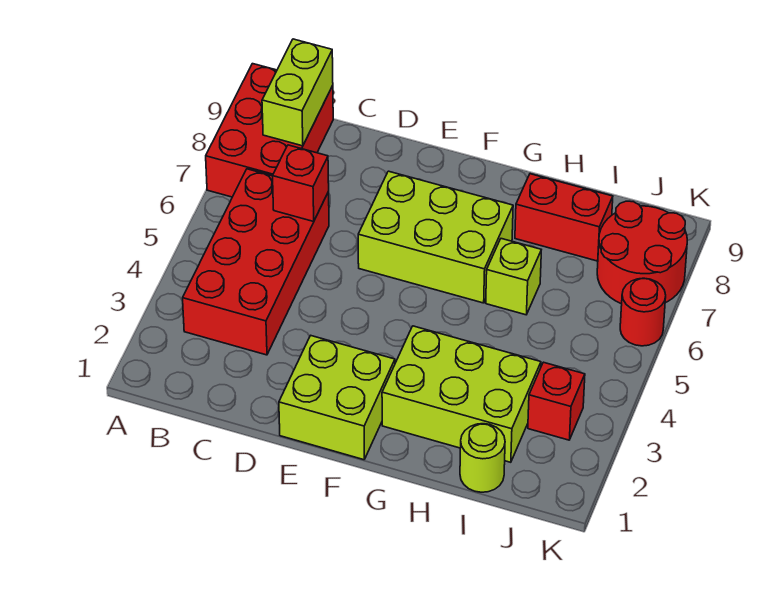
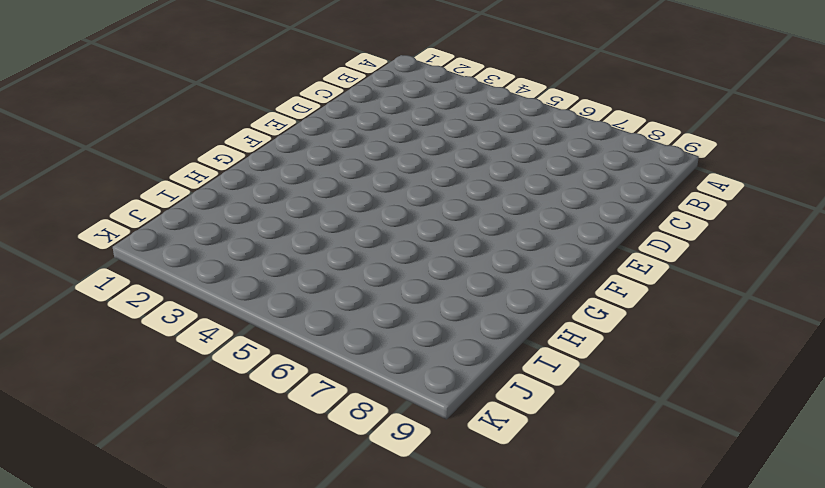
none -> red 2x3 brick [206,64,333,197]
none -> red 2x4 brick [183,169,329,355]
none -> lime 2x2 brick [279,336,395,460]

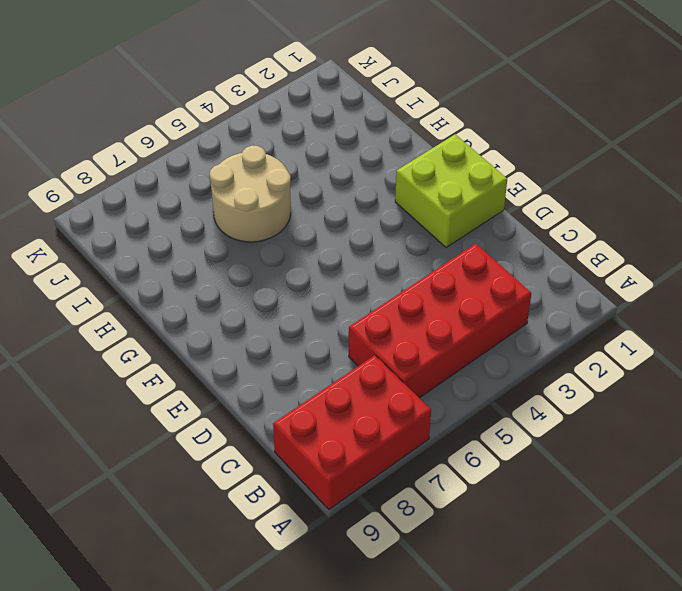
tan 2x2 round brick [209,145,291,242] -> lime 1x1 brick [486,239,541,315]
none -> lime 2x3 brick [358,171,513,303]
none -> lime 2x3 brick [382,326,541,462]
none -> red 1x2 brick [515,174,613,261]

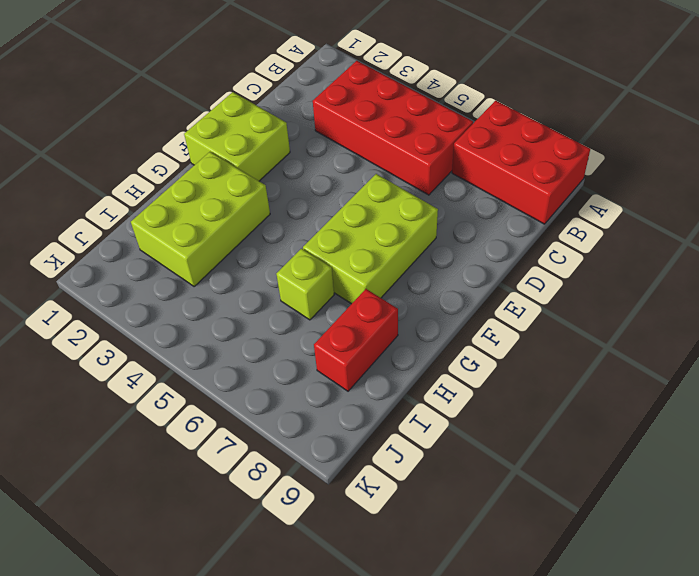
none -> lime 1x1 round brick [460,424,505,492]
none -> red 1x1 brick [528,362,585,440]
none -> red 2x2 round brick [597,201,687,304]

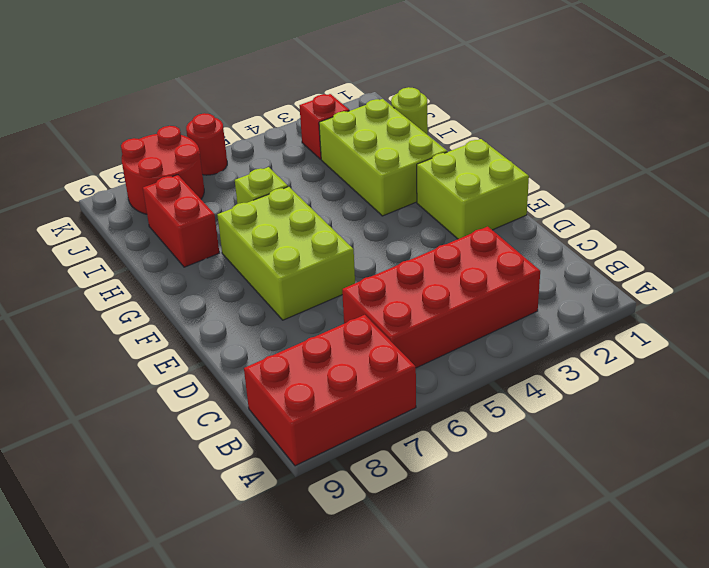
none -> lime 1x2 brick [262,39,333,146]
none -> red 1x1 brick [273,145,329,221]

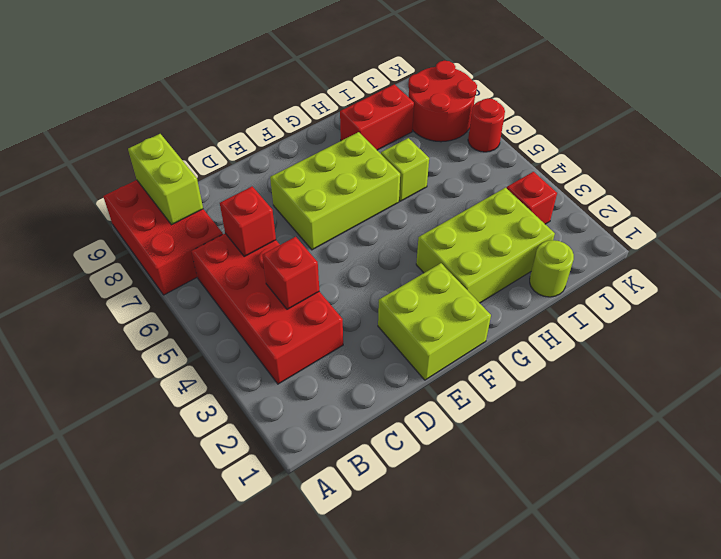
red 1x1 brick [262,237,319,309] -> none

